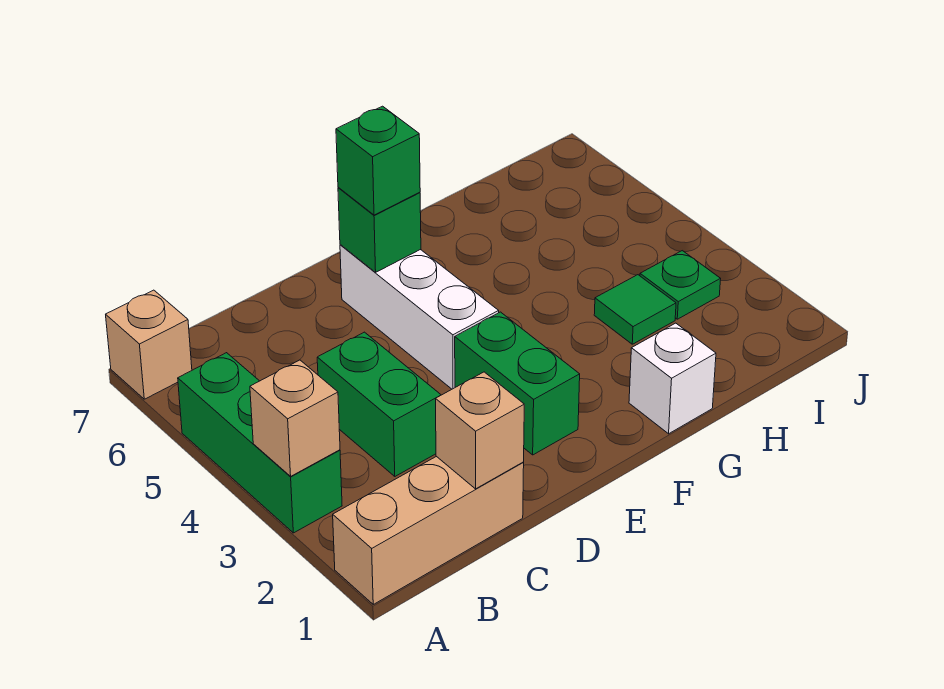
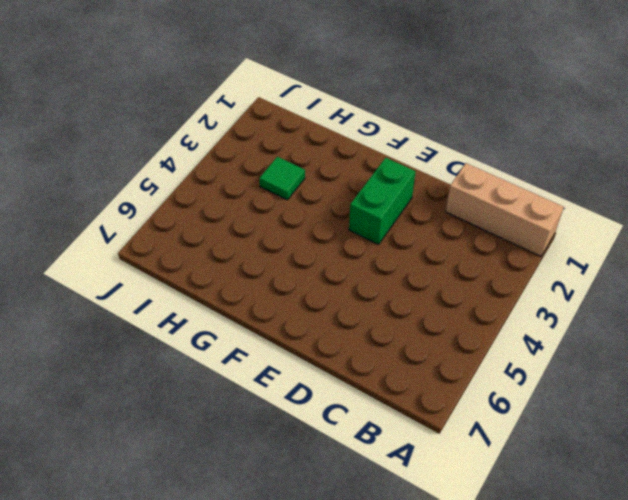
none -> green 1x3 brick [178,353,342,533]
none -> tan 1x1 brick [106,290,192,399]
none -> green 1x2 brick [317,332,441,476]

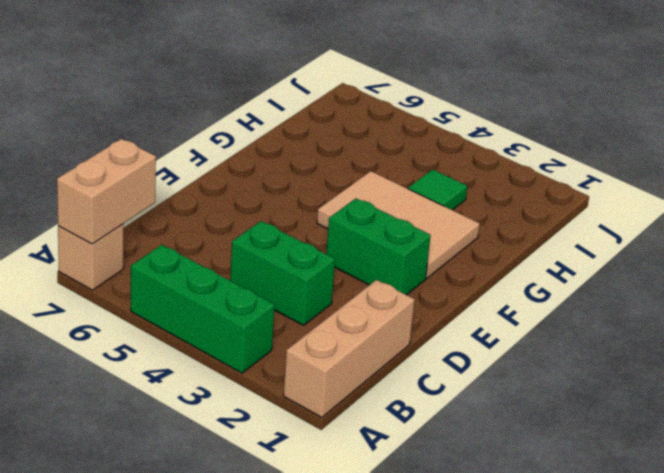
tan 1x2 brick [57,139,156,244] -> none
tan 2x3 tile [317,171,480,278] -> none
none -> white 1x3 brick [340,245,499,389]
none -> white 1x1 brick [629,323,716,434]
none -> green 1x1 plate [640,251,721,319]

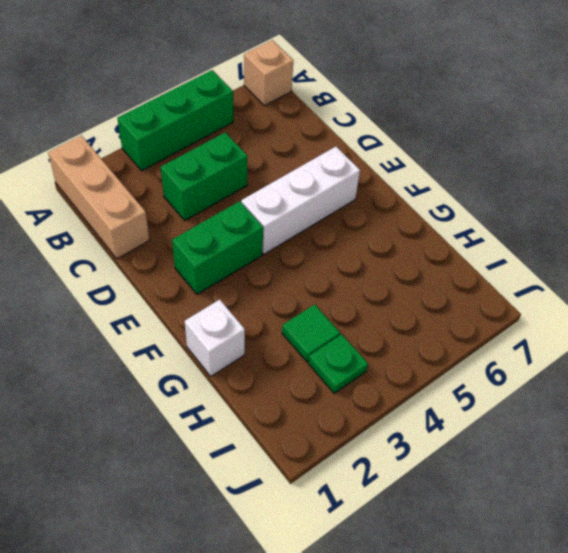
none -> tan 1x1 brick [250,360,340,477]
none -> tan 1x1 brick [436,372,524,489]
none -> green 1x1 brick [338,188,421,272]

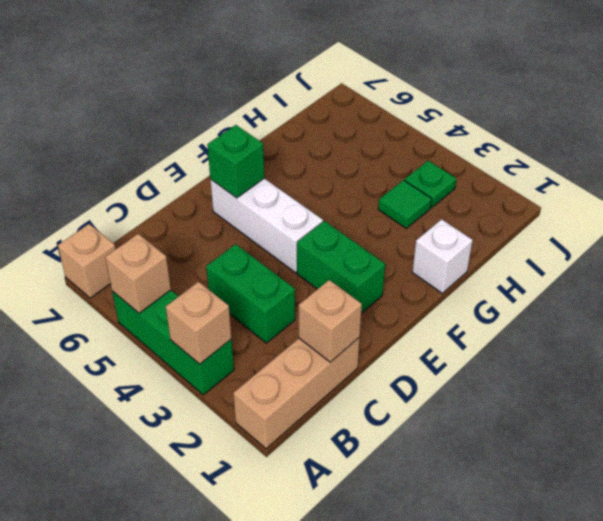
tan 1x1 brick [105,234,171,313] -> none
none -> green 1x1 brick [336,106,420,215]

